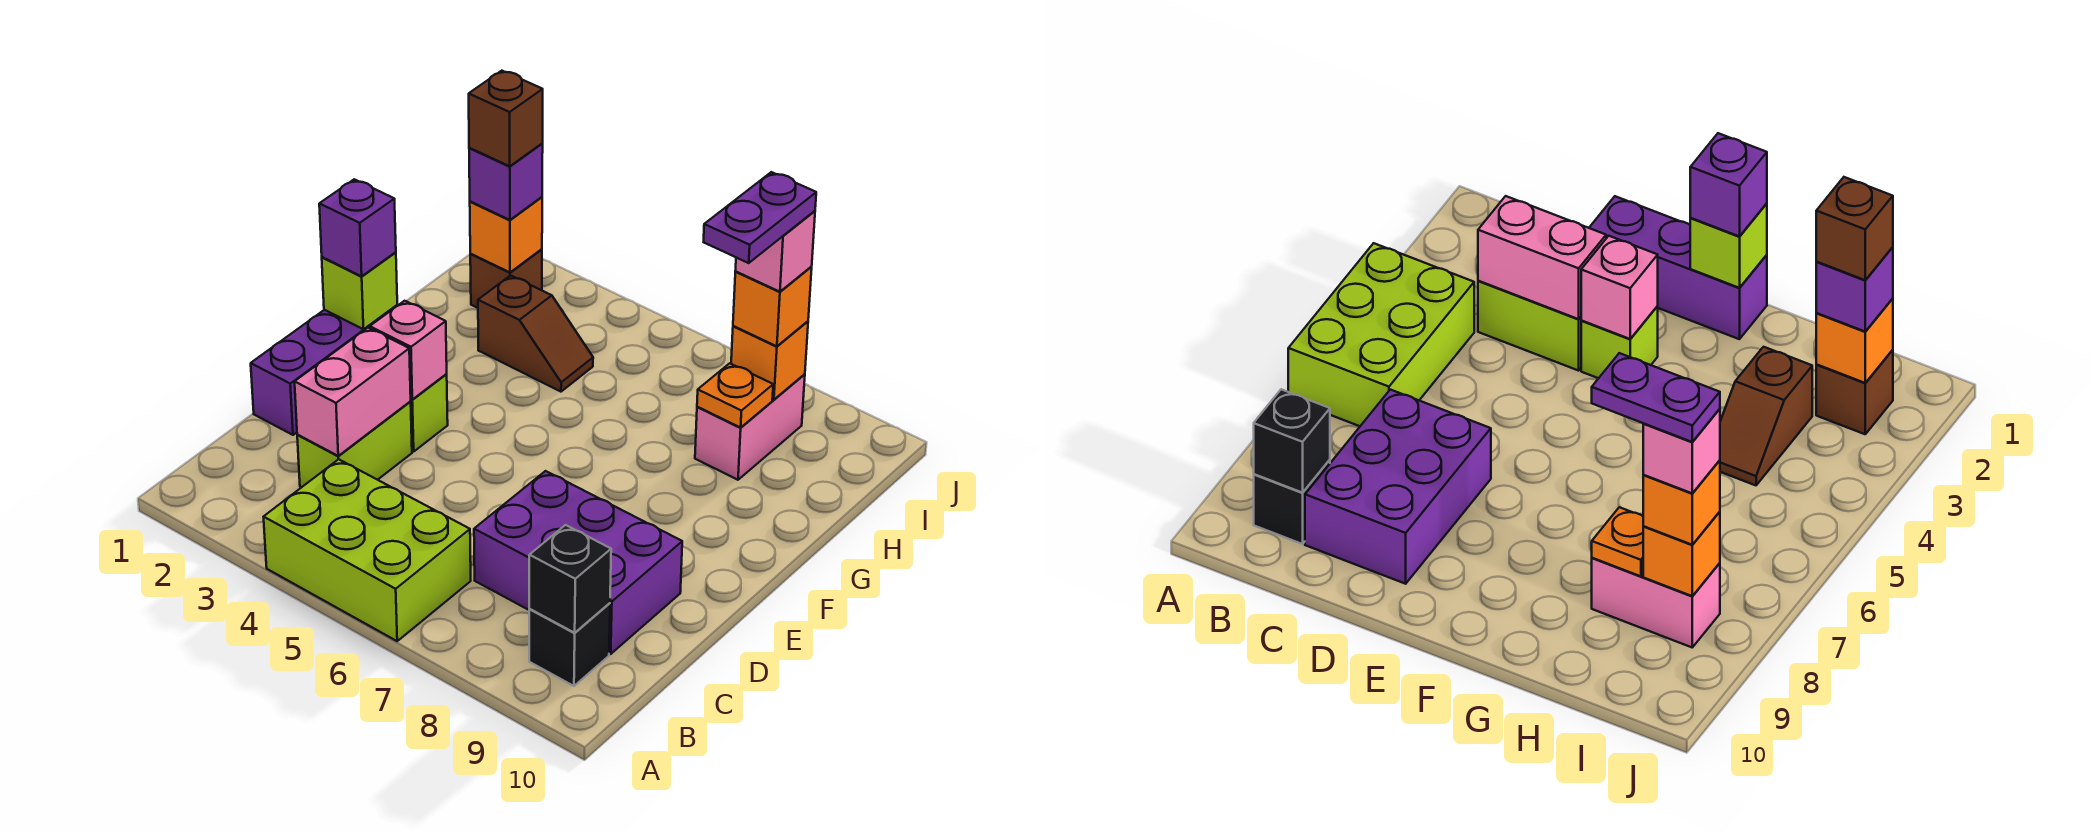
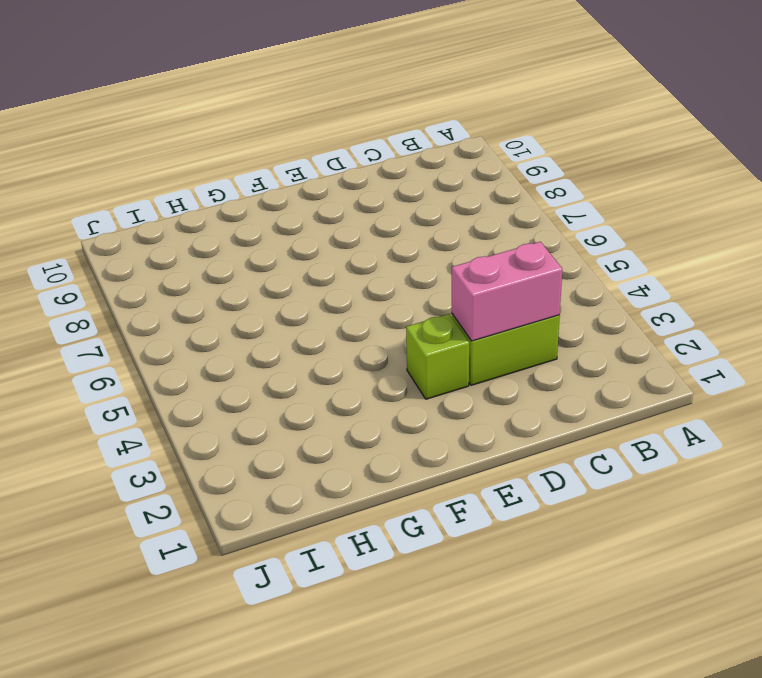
none -> lime 2x3 brick [264,459,471,641]
none -> black 1x1 brick [529,603,610,686]
none -> purple 2x3 brick [474,471,682,654]

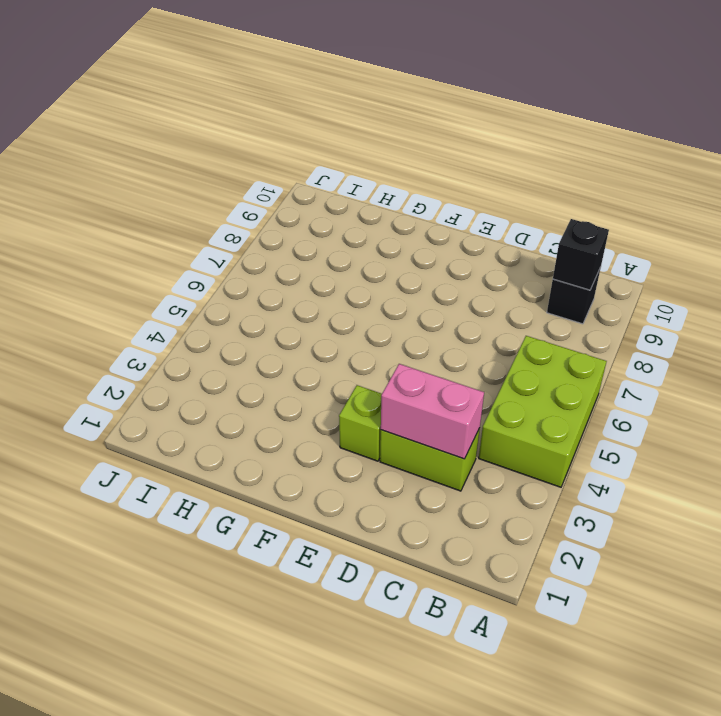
none -> purple 2x3 brick [474,471,682,654]
none -> purple 1x3 brick [251,305,397,435]
none -> brown 1x2 slope [478,276,593,392]

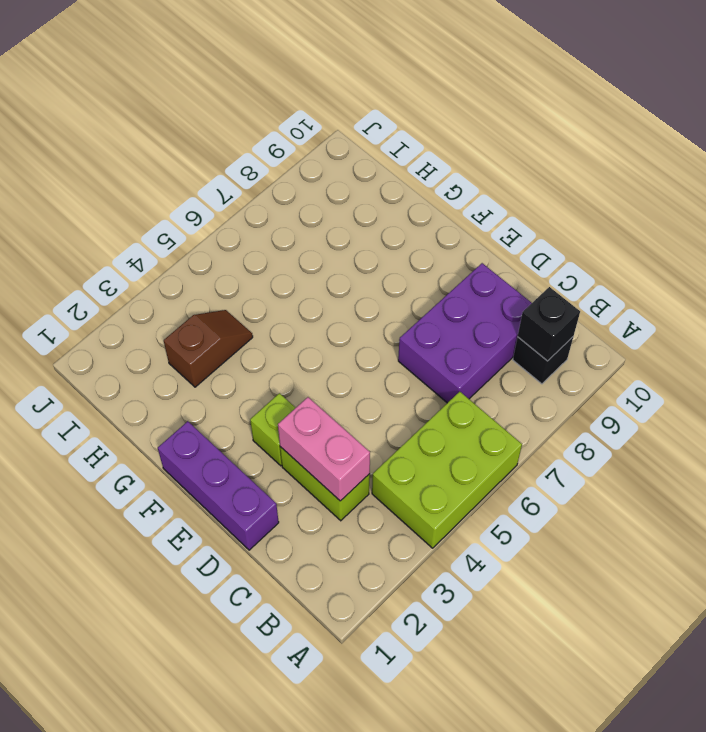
none -> pink 1x2 brick [695,374,805,480]
none -> brown 1x1 brick [470,249,542,308]
none -> pink 1x1 brick [370,301,447,399]

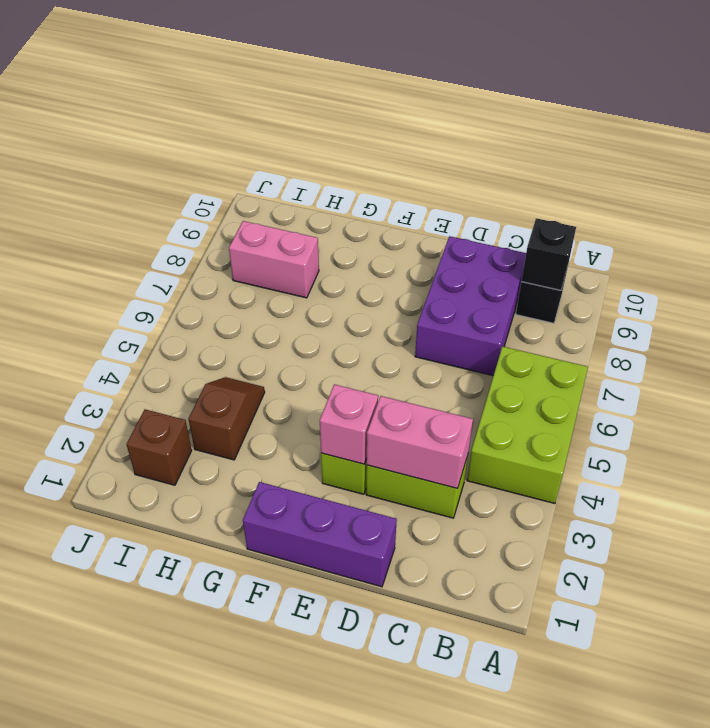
none -> lime 1x1 brick [322,252,397,329]
none -> orange 1x1 plate [697,363,773,428]
none -> orange 1x1 brick [470,197,542,272]

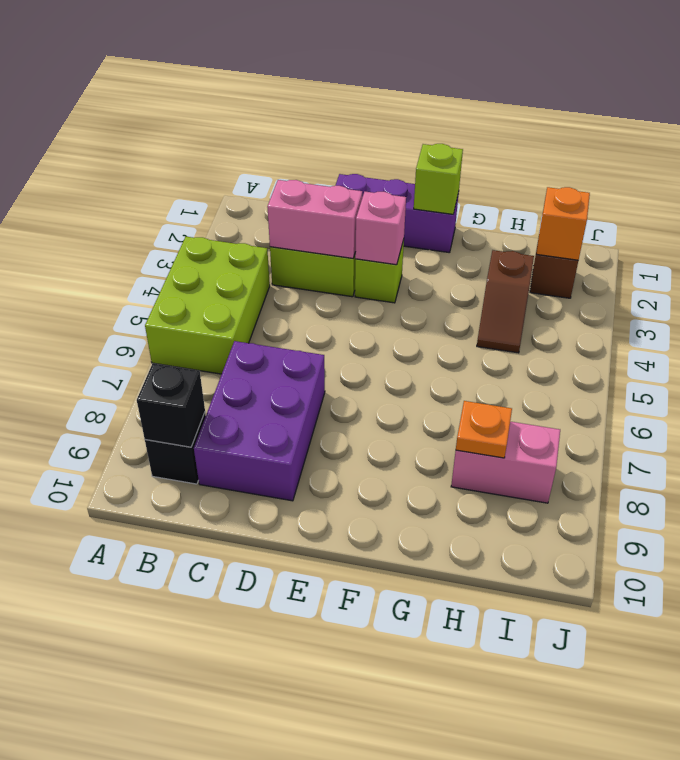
none -> orange 1x1 brick [731,321,808,400]
none -> purple 1x1 brick [319,179,396,276]
none -> purple 1x1 brick [469,144,543,220]

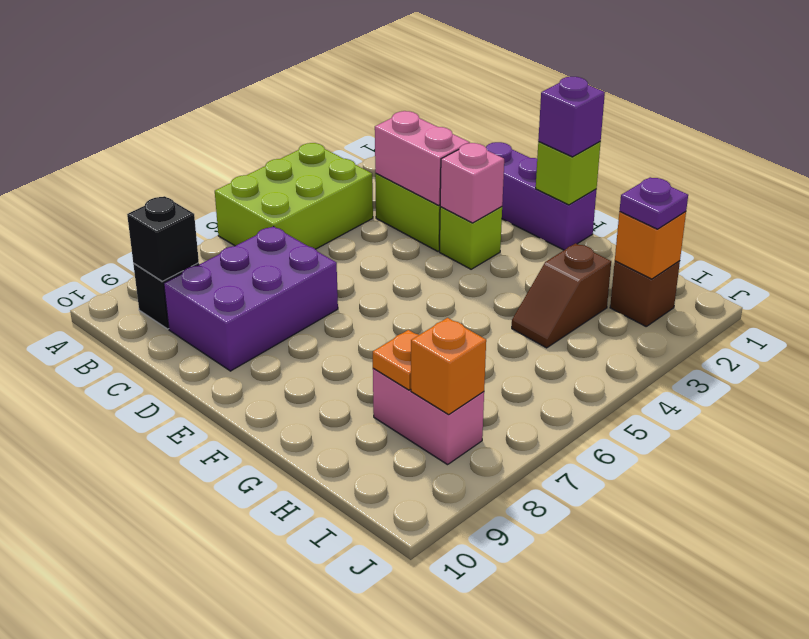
purple 1x1 plate [620,177,688,229] -> purple 1x1 brick [469,144,543,220]
none -> orange 1x1 brick [733,267,812,346]
none -> brown 1x1 brick [469,71,543,166]
none -> pink 1x1 brick [735,211,815,292]

